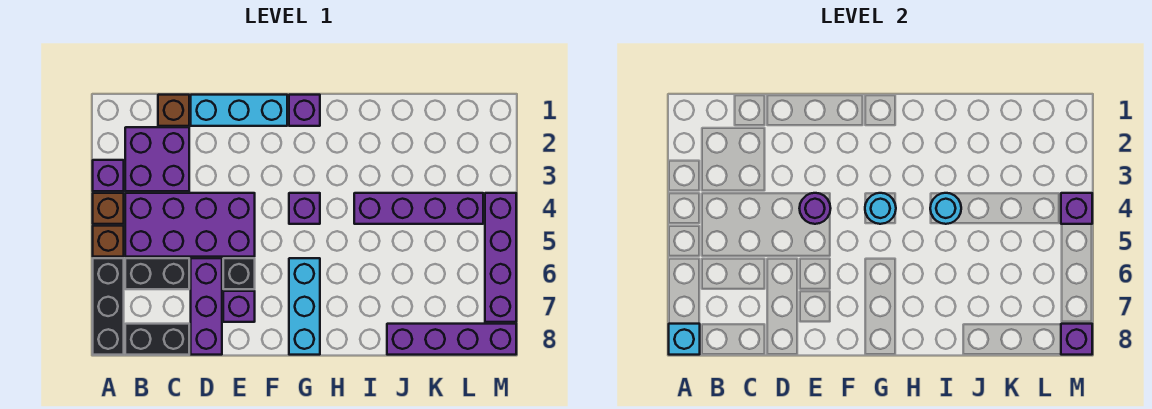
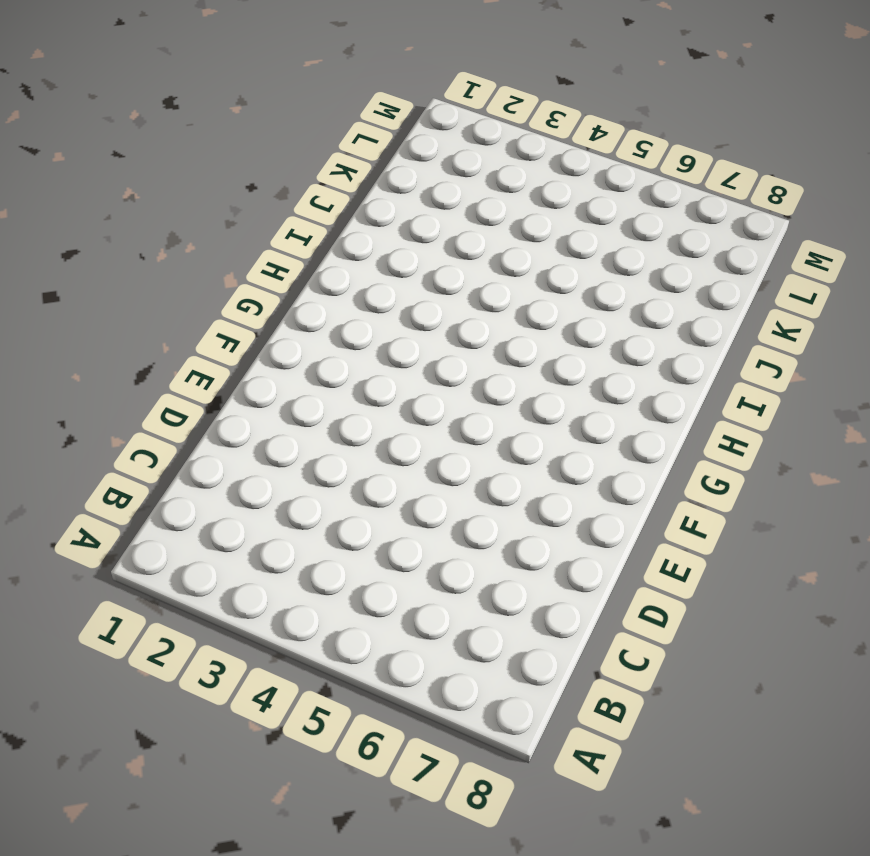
none -> purple 1x1 brick [93,160,124,191]
none -> brown 1x1 brick [93,193,124,224]
none -> brown 1x1 brick [93,226,124,257]

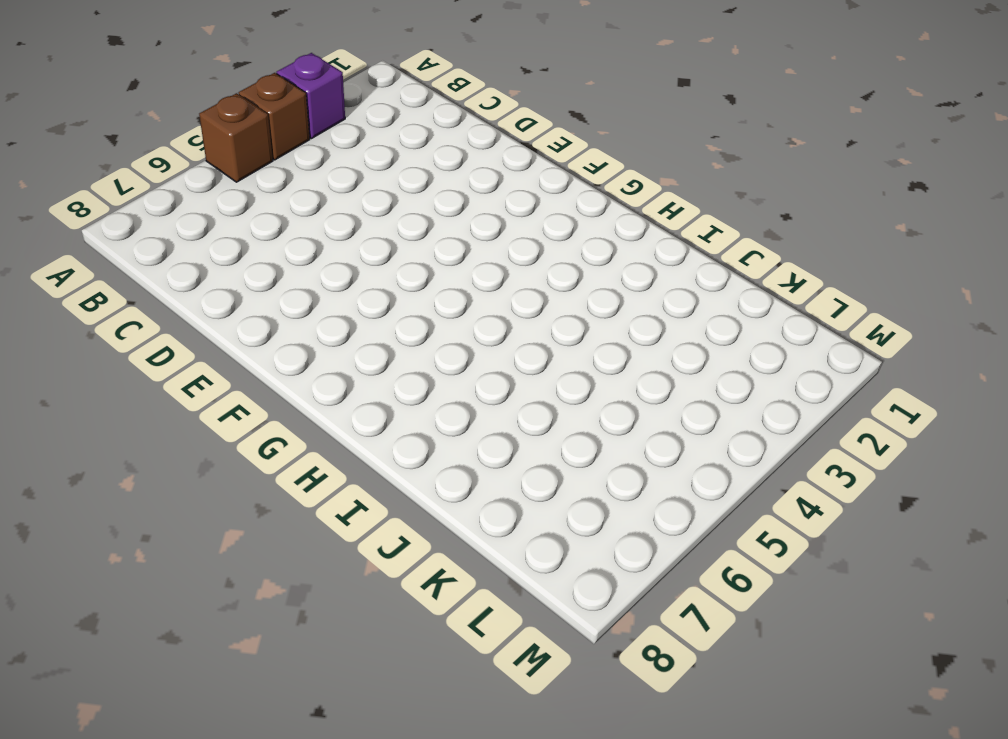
none -> black 1x3 brick [93,258,124,355]
none -> purple 2x2 brick [125,127,189,191]
none -> purple 2x4 brick [125,193,255,257]

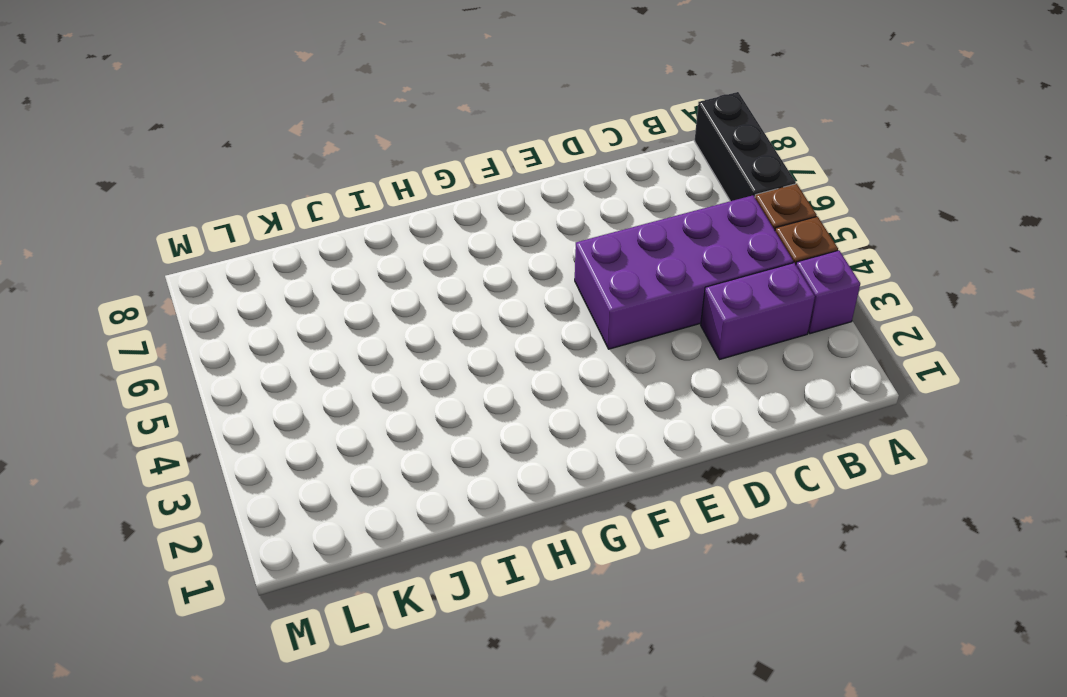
purple 1x2 brick [701,263,815,360] -> purple 2x2 brick [125,127,189,191]
none -> black 1x2 brick [125,258,189,289]
none -> black 1x2 brick [125,324,189,355]
none -> brown 1x1 brick [158,95,189,126]

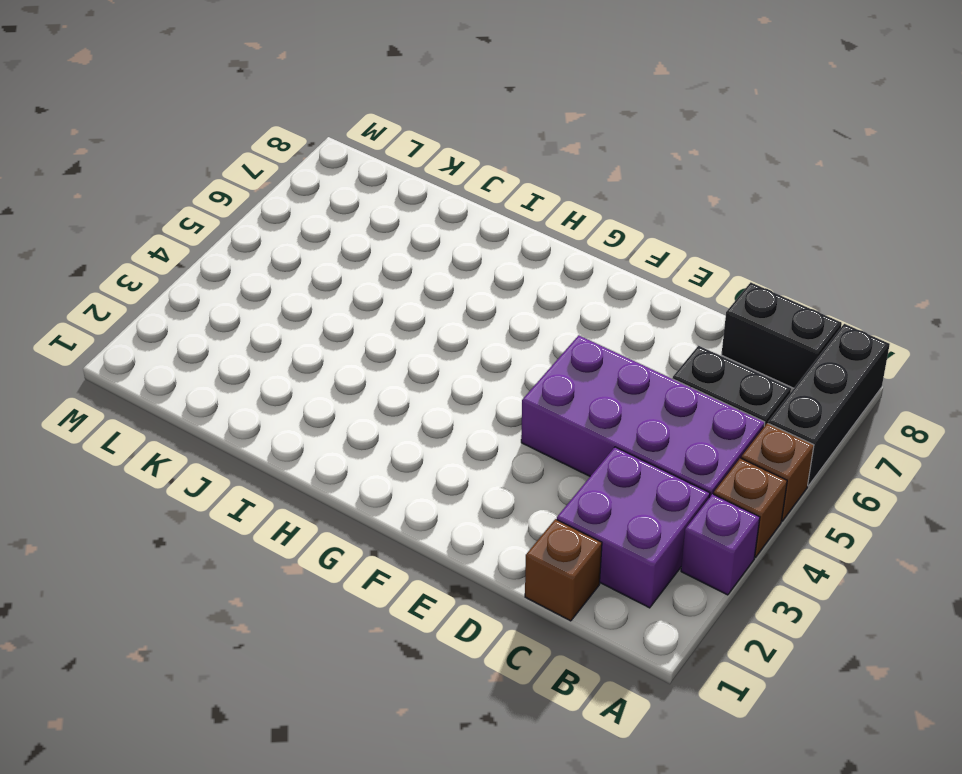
none -> cyan 1x3 brick [191,95,287,126]
none -> purple 1x3 brick [191,258,222,355]
none -> black 1x1 brick [223,258,255,289]

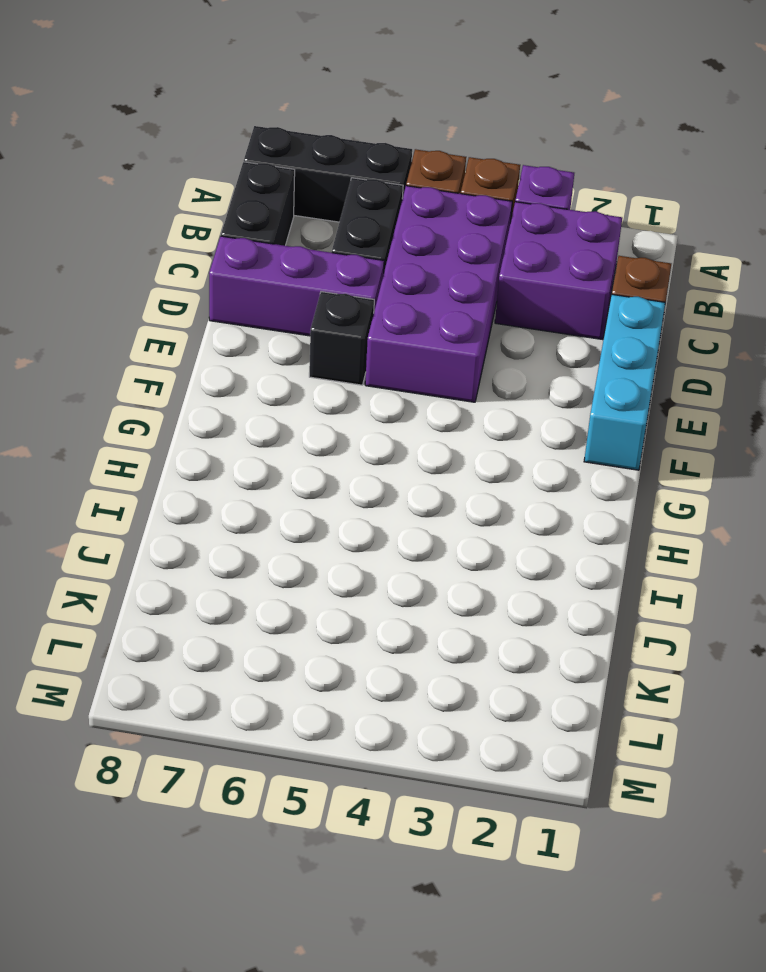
none -> purple 1x1 brick [223,291,255,322]
none -> purple 1x1 brick [289,95,320,126]
none -> purple 1x1 brick [289,193,320,224]

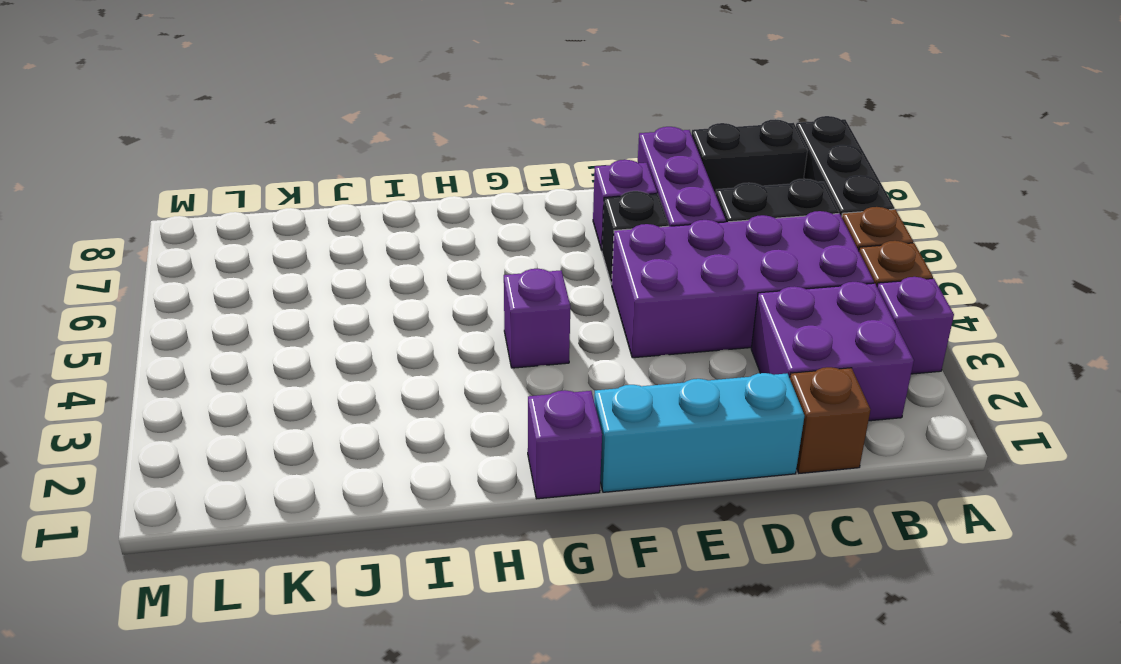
none -> cyan 1x3 brick [289,258,320,355]
none -> purple 1x4 brick [354,193,483,224]
none -> purple 1x4 brick [387,324,516,355]

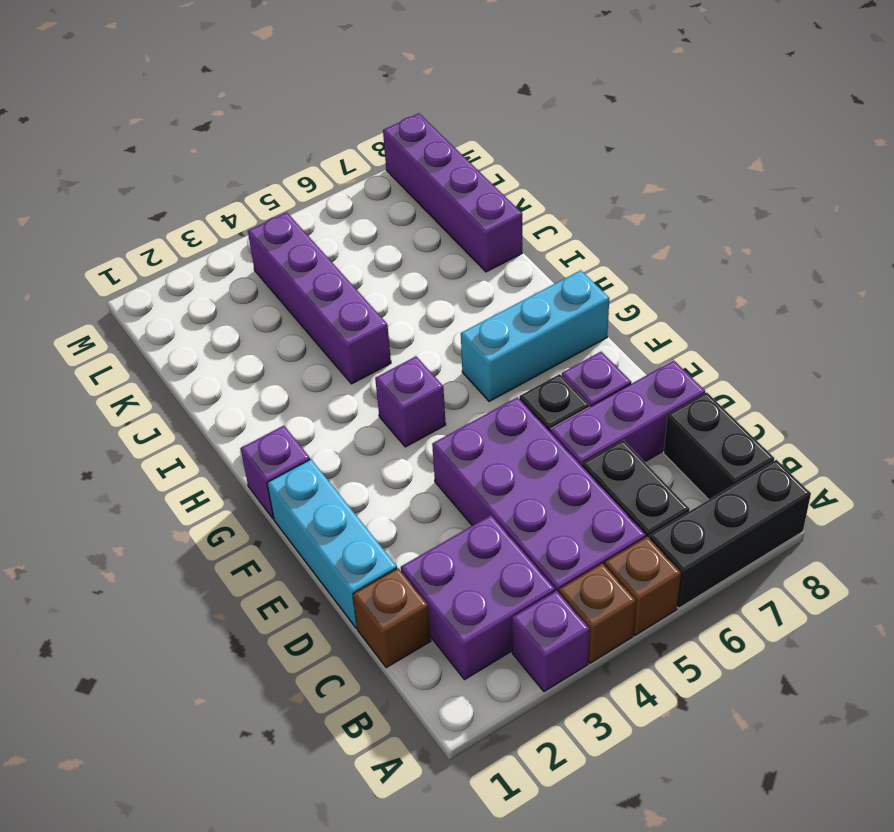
none -> purple 1x4 brick [485,193,516,322]
none -> cyan 1x1 brick [669,324,700,355]
none -> purple 1x1 round brick [799,193,831,224]

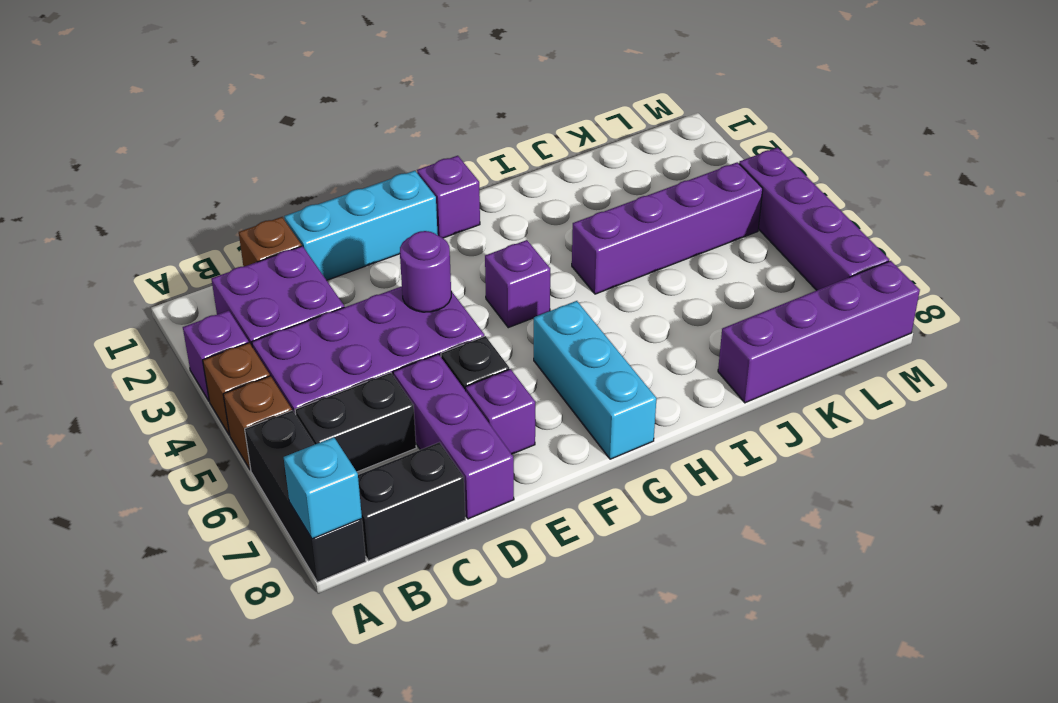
none -> cyan 1x1 round brick [865,193,896,224]
none -> cyan 1x1 round brick [930,193,961,224]
none -> purple 1x1 brick [1061,193,1092,224]

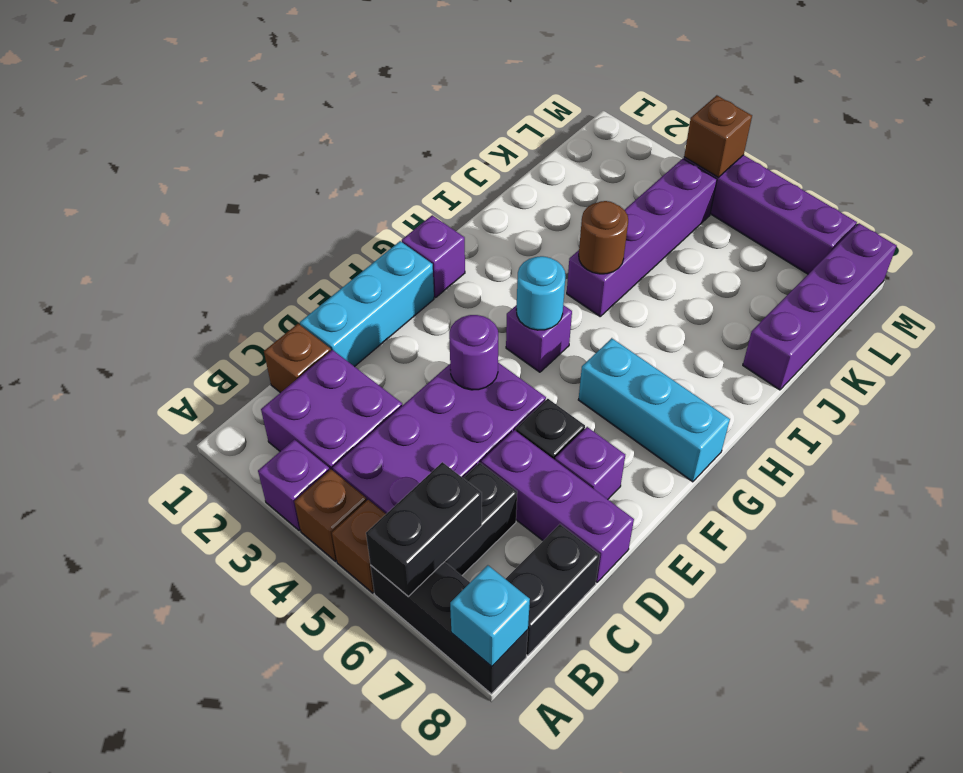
black 1x2 brick [366,462,482,597] -> none
brown 1x1 round brick [579,201,628,274] -> cyan 1x1 round brick [930,193,961,224]
brown 1x1 brick [684,95,752,177] -> purple 1x1 brick [1061,193,1092,224]
none -> purple 1x1 brick [1061,324,1092,355]

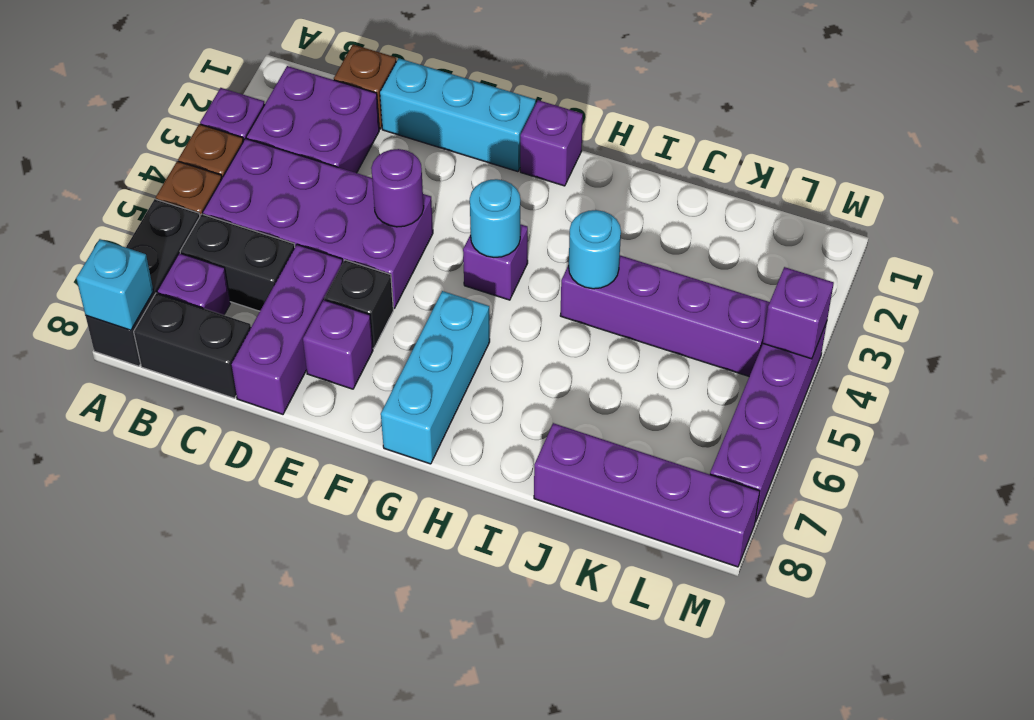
purple 1x1 brick [157,253,230,315] -> purple 1x1 brick moved to [1061,324,1092,355]

